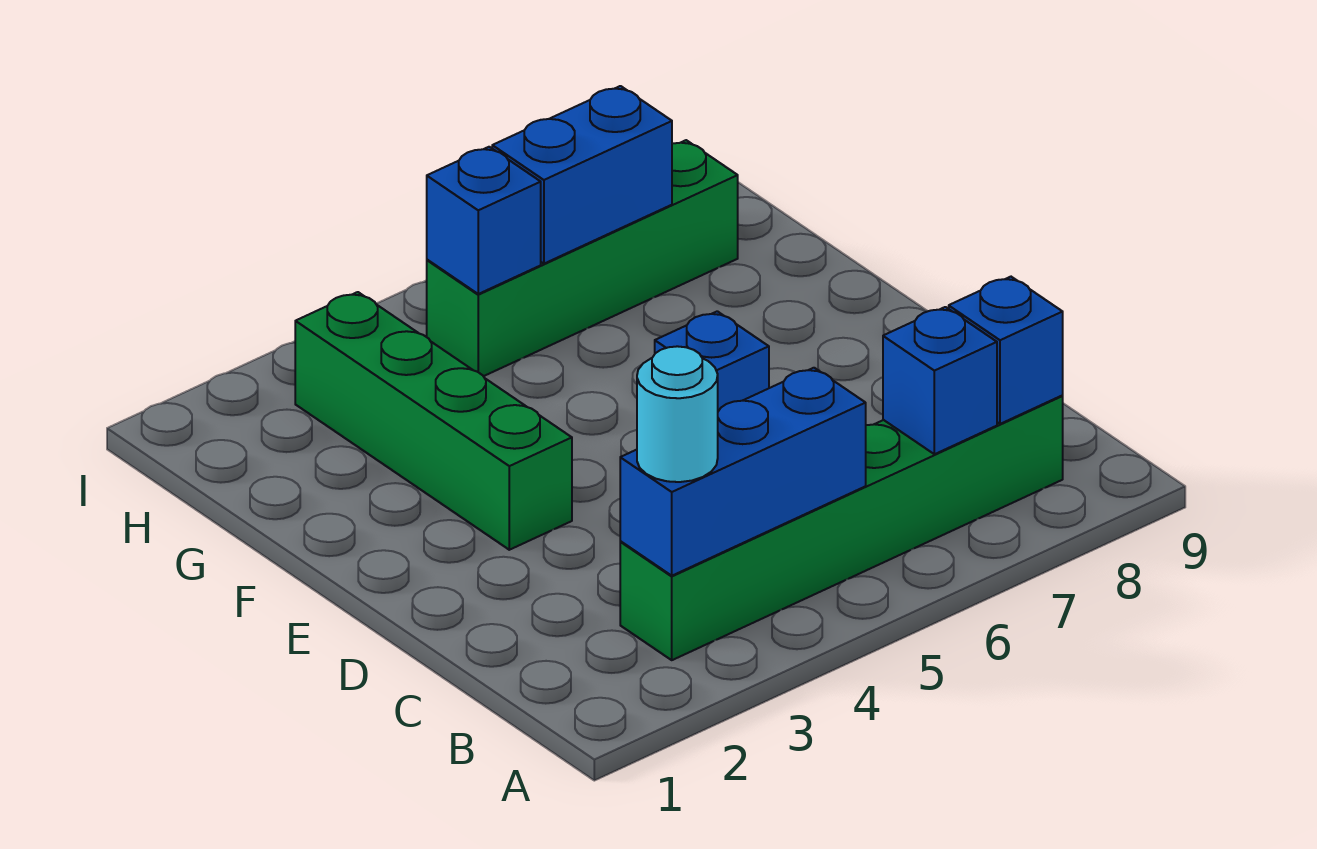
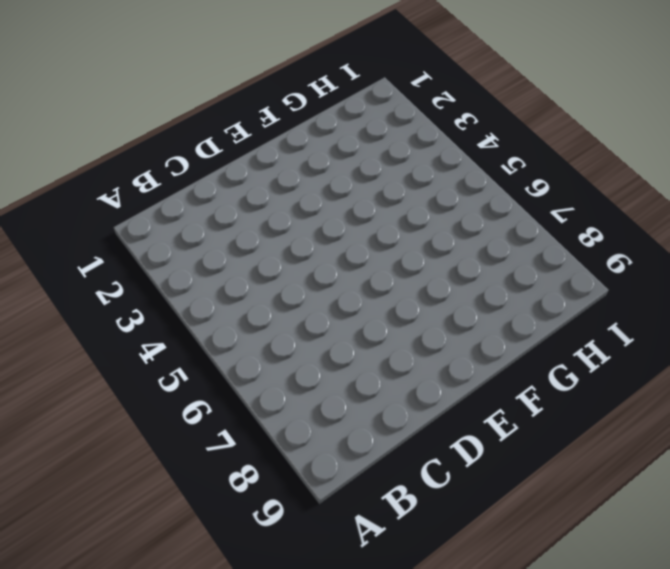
none -> green 1x6 brick [620,396,1063,660]
none -> green 1x4 brick [295,292,572,550]

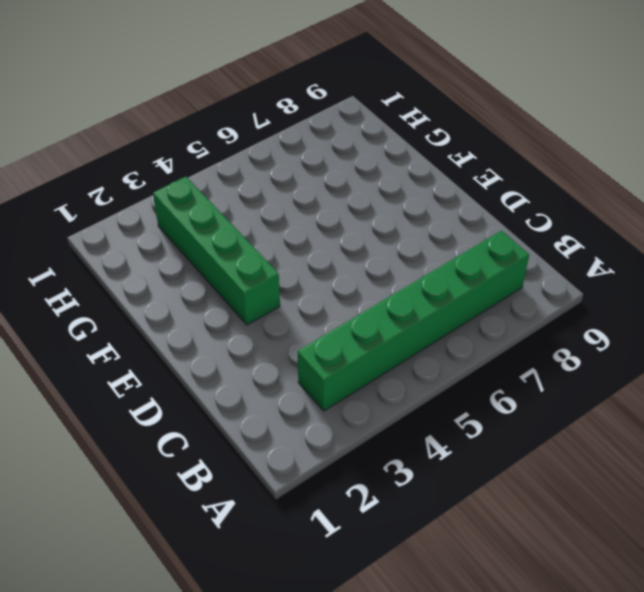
none -> blue 1x1 brick [655,311,769,411]
none -> green 1x4 brick [427,140,738,376]

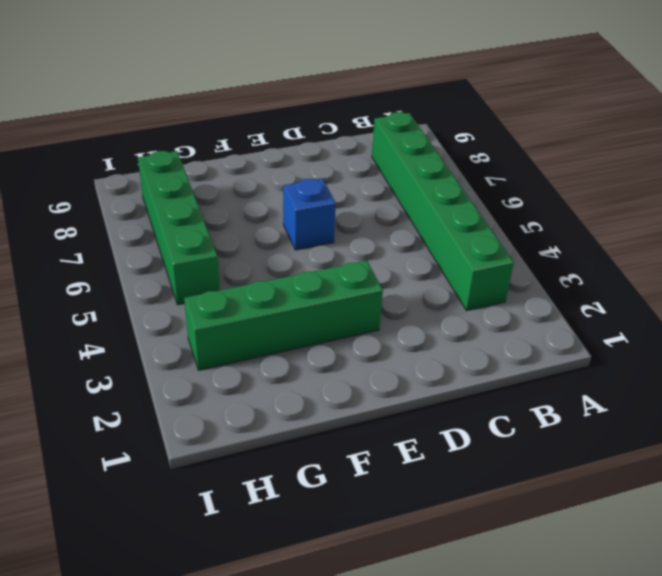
none -> blue 1x3 brick [620,368,866,576]
none -> blue 1x1 brick [883,307,997,454]

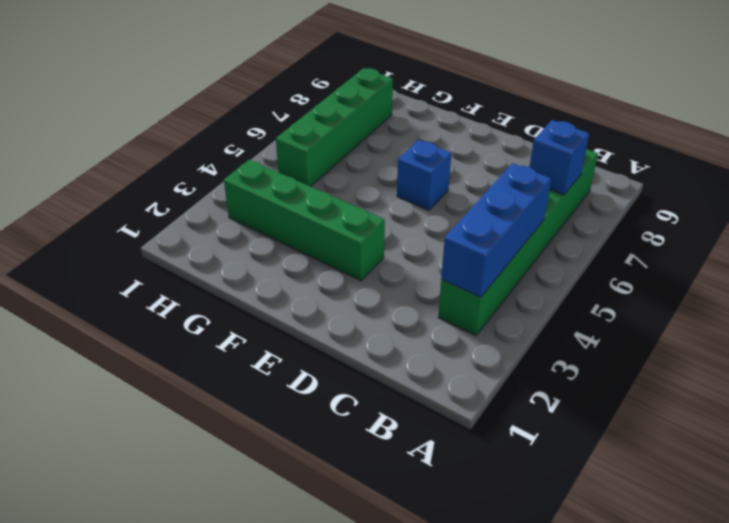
none -> blue 1x1 brick [949,277,1063,424]
none -> blue 1x1 brick [427,147,541,294]

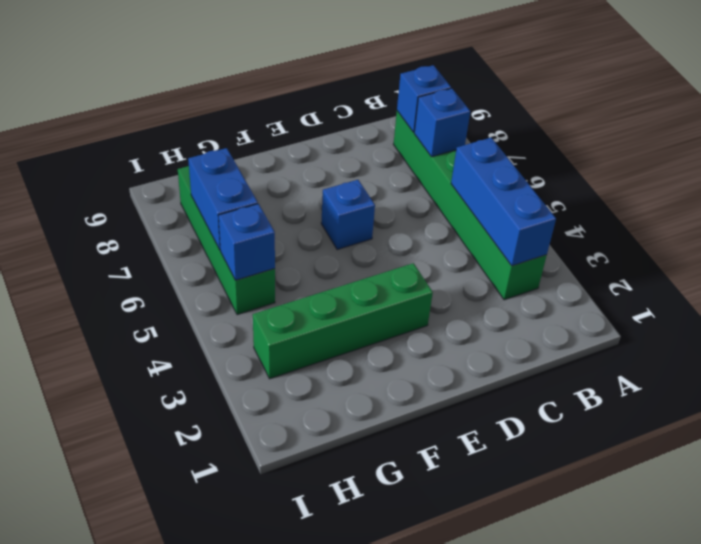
none -> cyan 1x1 round brick [637,346,718,482]

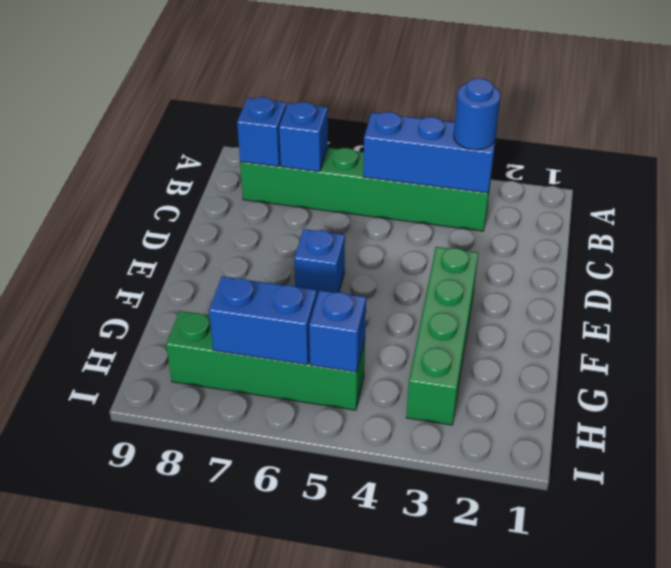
blue 1x1 round brick [454,78,500,150] -> cyan 1x1 round brick [637,346,718,482]

